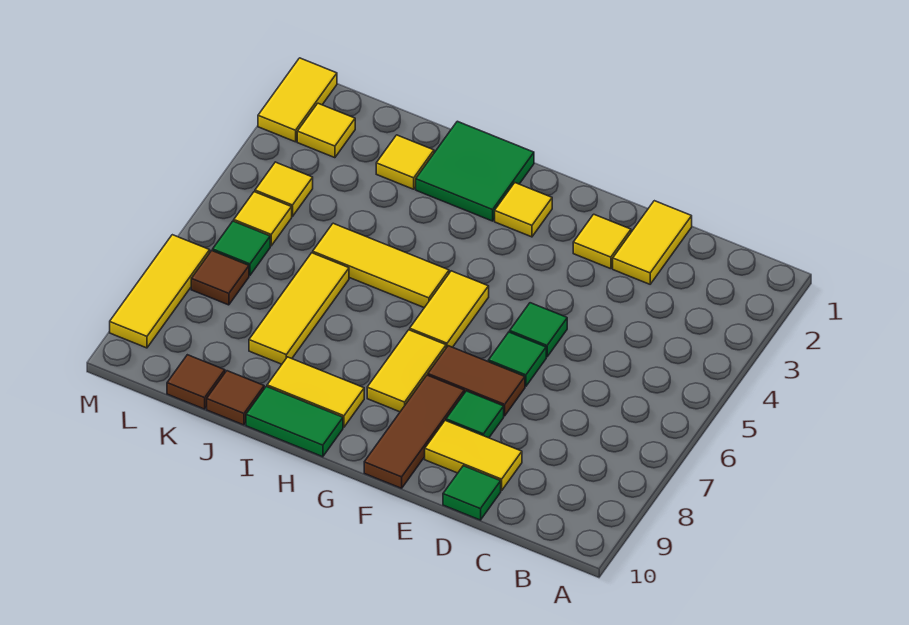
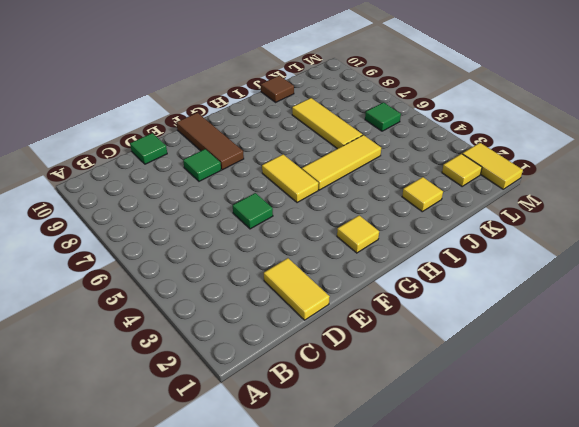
none -> yellow 1x2 tile [425,421,522,491]
none -> yellow 1x1 tile [573,214,631,269]
none -> green 1x1 tile [488,332,546,386]

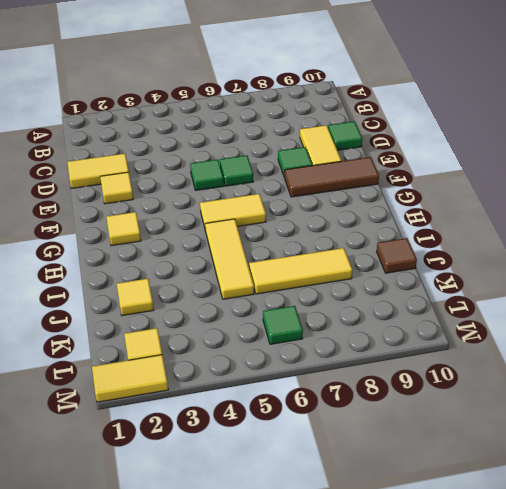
none -> brown 1x2 tile [428,346,525,416]
none -> yellow 1x2 tile [367,330,446,412]
none -> green 2x2 tile [416,121,534,221]

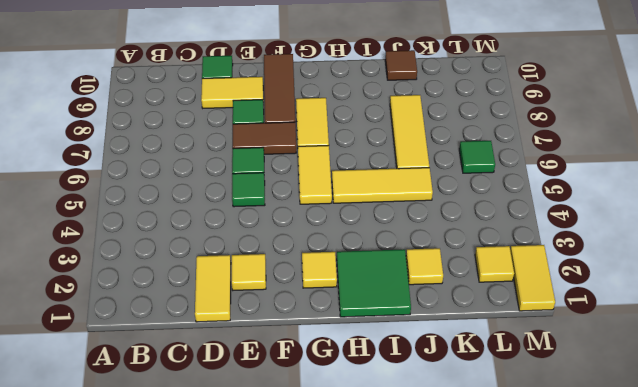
none -> yellow 1x2 tile [267,357,364,427]
none -> green 1x2 tile [246,386,343,457]
none -> brown 1x1 tile [167,355,225,409]

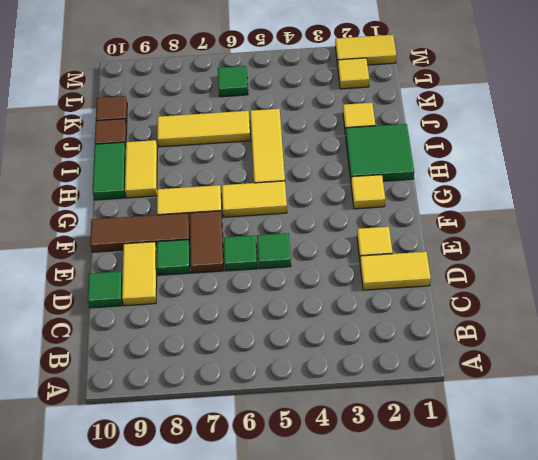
none -> yellow 1x1 tile [255,162,313,217]
none -> yellow 1x1 tile [234,192,292,246]
none -> brown 1x1 tile [191,251,249,305]

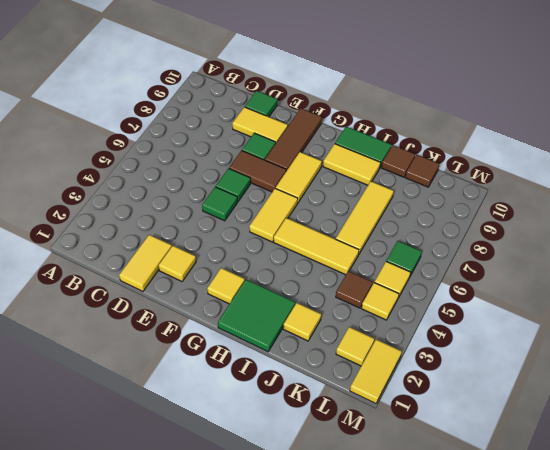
brown 1x1 tile [336,271,373,308] -> brown 1x1 tile moved to [191,251,249,305]
none -> yellow 1x3 tile [110,235,210,348]

